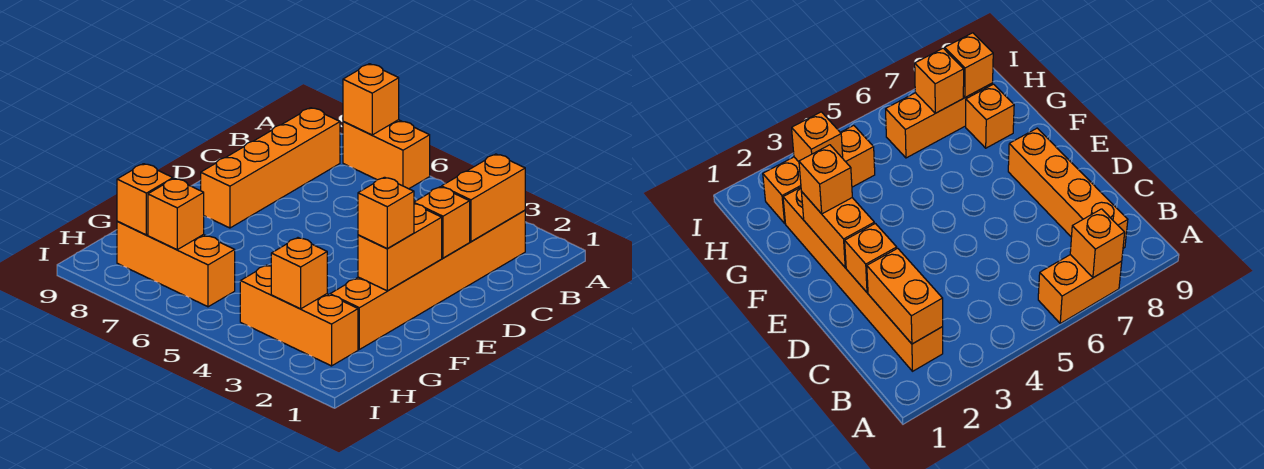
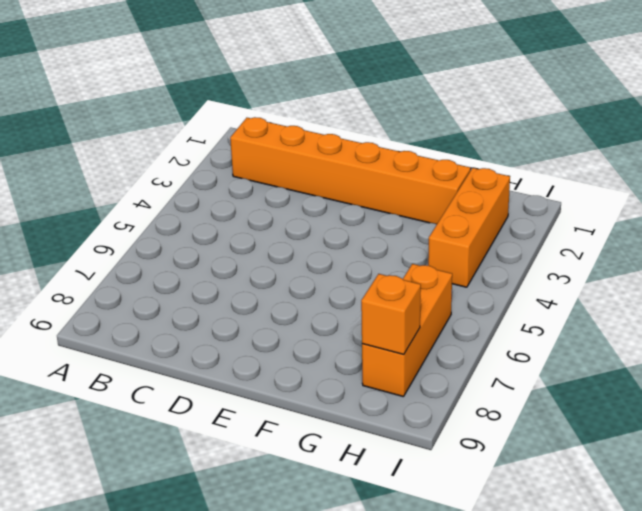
none -> orange 1x2 brick [343,120,430,189]
none -> orange 1x4 brick [201,108,340,228]
none -> orange 1x1 brick [966,84,1014,148]

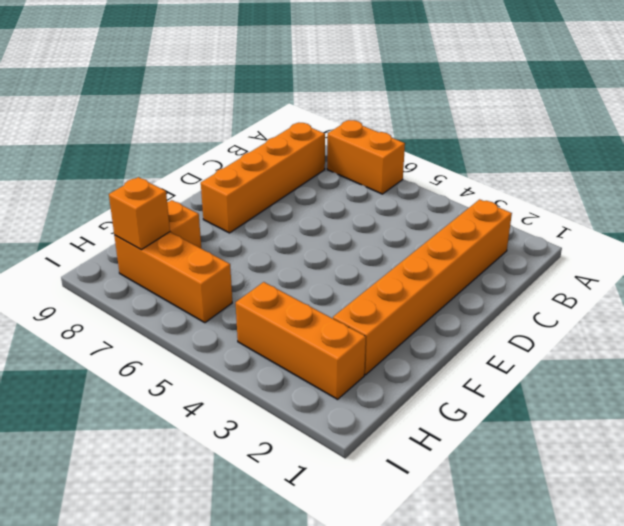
none -> orange 1x1 brick [343,64,399,135]
none -> orange 1x2 brick [442,154,525,242]
none -> orange 1x1 brick [414,187,470,258]

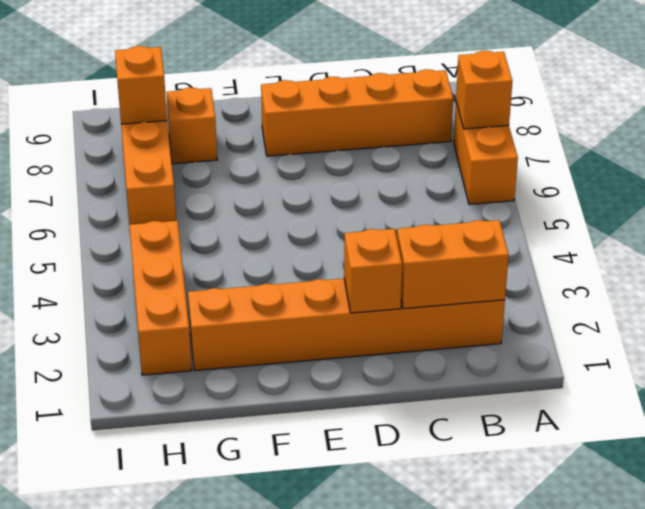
none -> orange 1x2 brick [358,204,442,291]
none -> orange 1x1 brick [271,238,327,309]
none -> orange 1x1 brick [148,178,204,250]

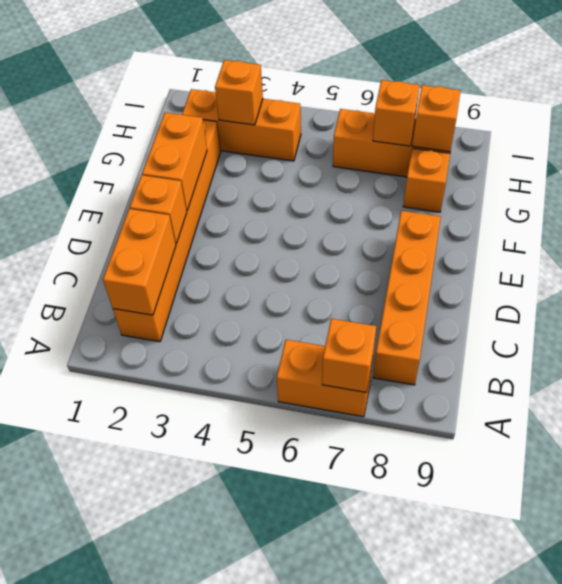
none -> orange 1x1 brick [358,177,414,248]

